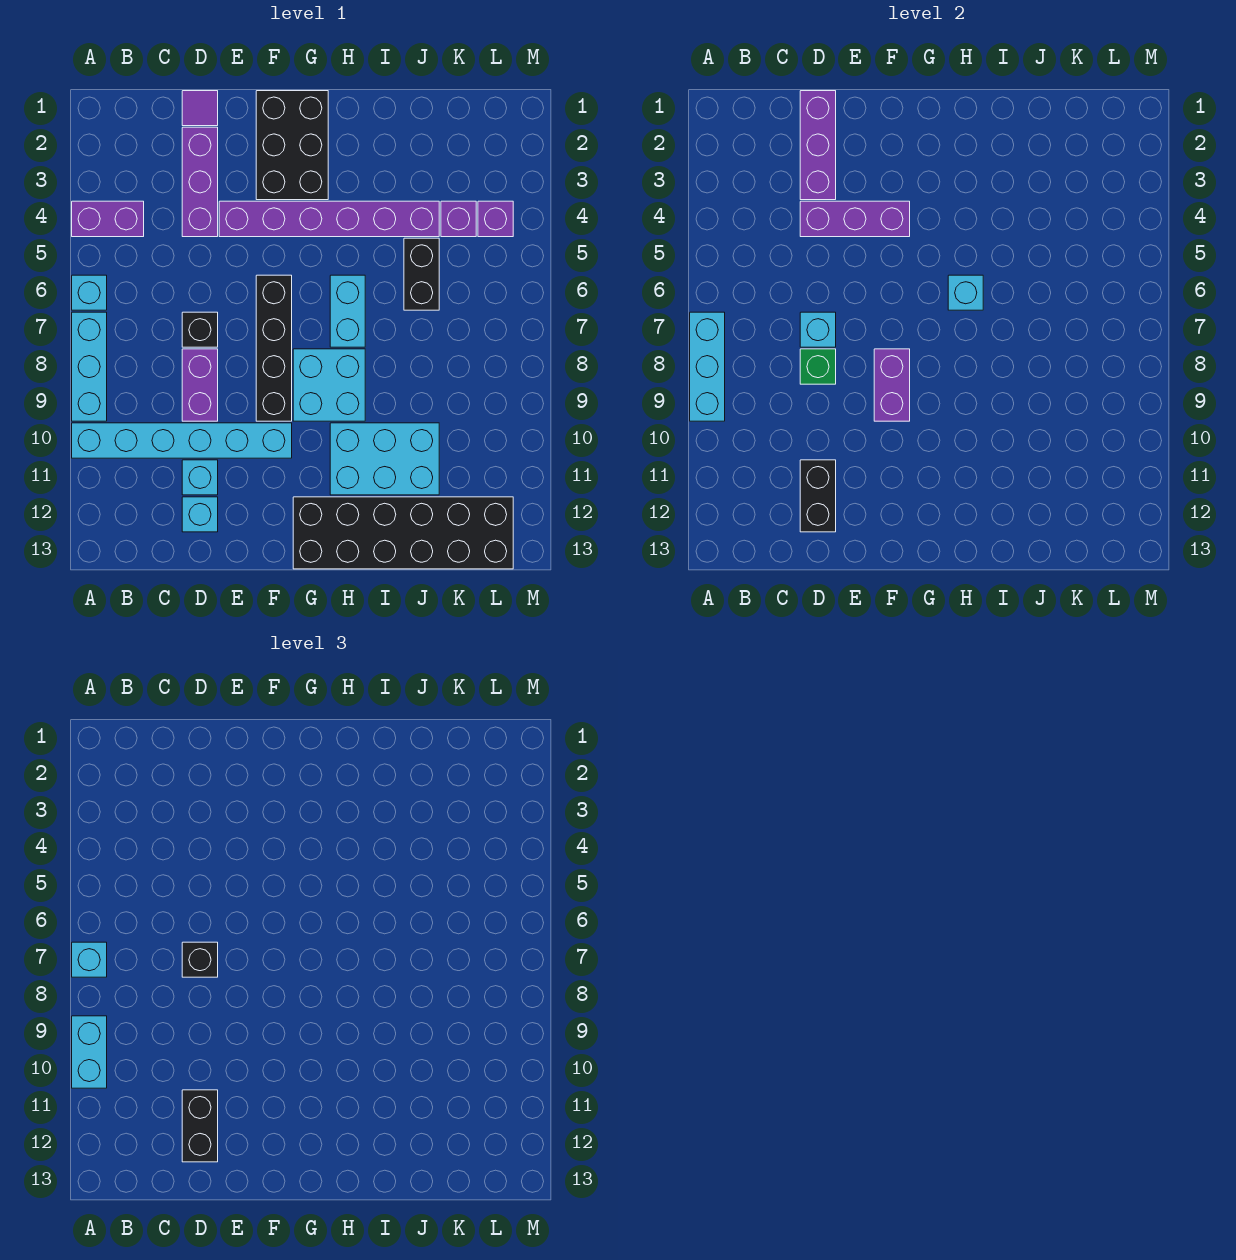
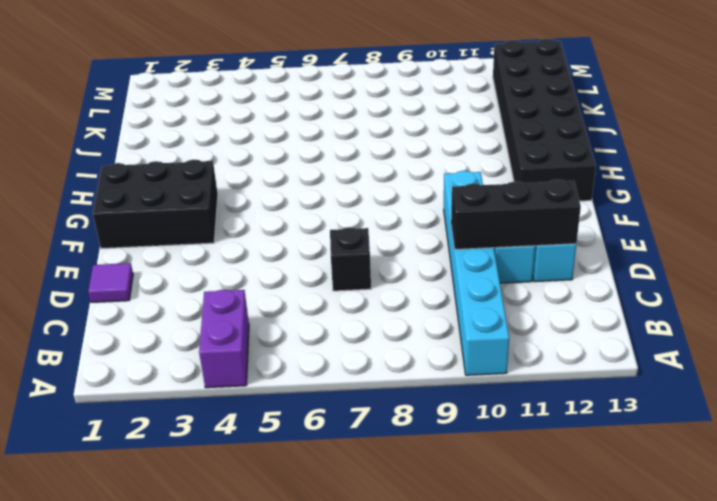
black 1x3 brick [451,180,581,250] -> black 1x2 brick [800,460,836,532]
none -> cyan 1x1 brick [72,275,107,310]
none -> cyan 1x3 brick [72,312,107,421]
none -> purple 1x3 brick [182,127,218,237]
none -> purple 1x2 brick [182,349,218,421]

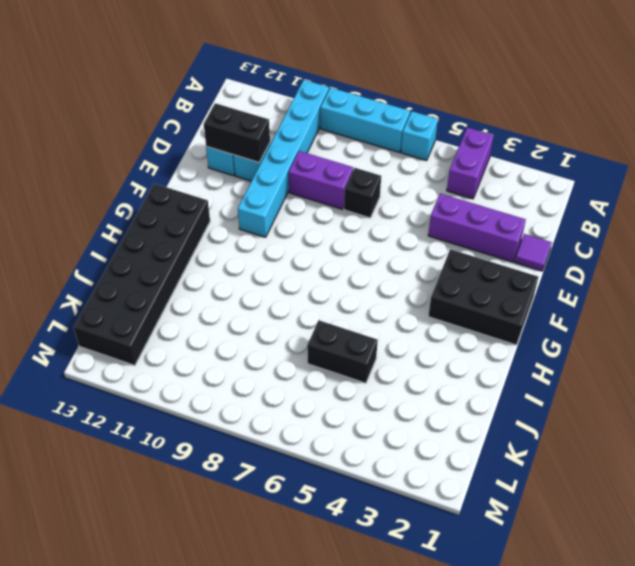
none -> purple 1x6 brick [219,201,439,237]
none -> black 1x4 brick [256,275,292,421]
none -> cyan 2x2 brick [293,349,365,421]
none -> cyan 1x2 brick [330,275,365,347]

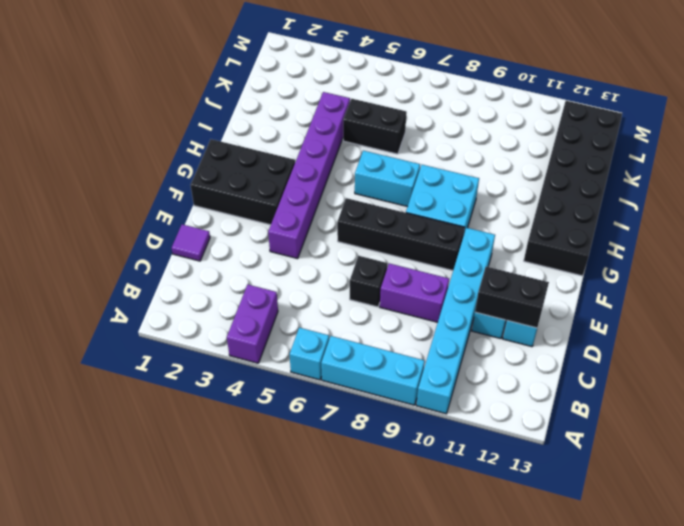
none -> purple 1x3 brick [182,127,218,237]
none -> cyan 2x3 brick [330,423,439,495]
none -> purple 1x1 brick [441,201,476,237]
none -> purple 1x1 brick [478,201,513,237]

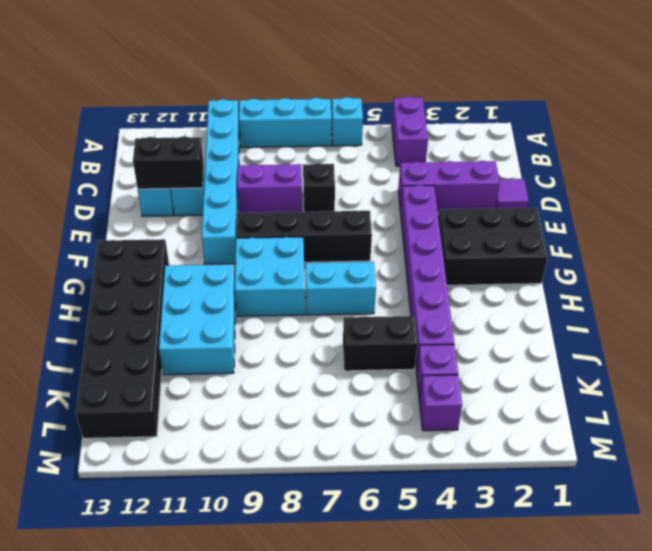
none -> cyan 1x3 brick [690,312,725,421]
none -> purple 1x3 brick [800,91,836,200]
none -> purple 1x3 brick [800,201,910,237]
none -> cyan 1x1 brick [800,312,836,347]

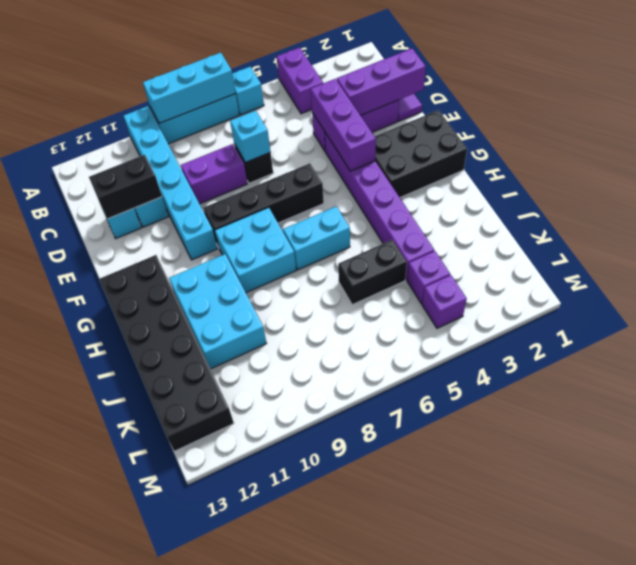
none -> green 1x1 brick [800,349,836,384]
none -> purple 1x2 brick [874,349,910,421]
none -> cyan 1x1 brick [948,275,983,310]
none -> cyan 1x1 brick [72,942,107,977]

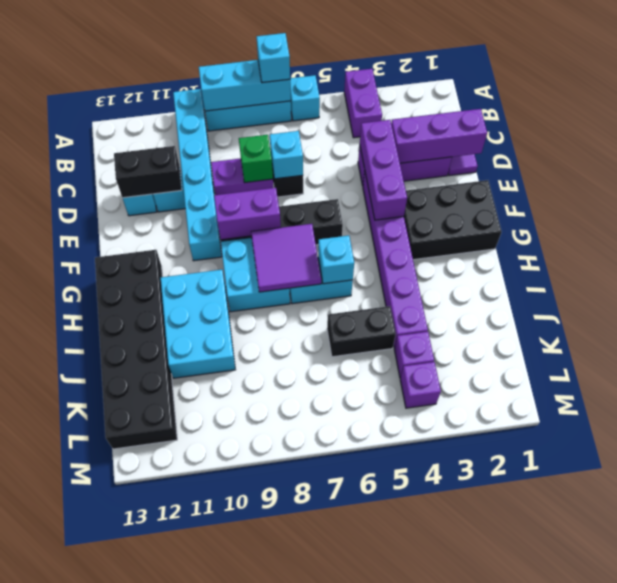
purple 2x2 tile [251,224,321,292] -> none
none -> cyan 1x2 brick [72,1016,107,1088]
none -> black 1x1 brick [182,942,218,977]
none -> black 1x2 brick [182,1090,218,1162]

